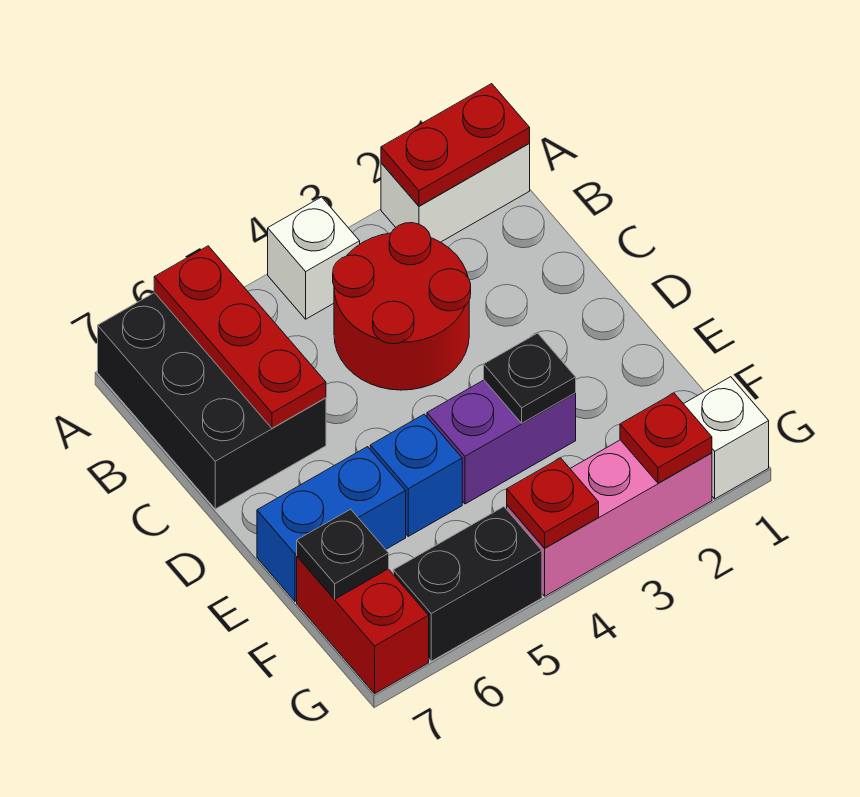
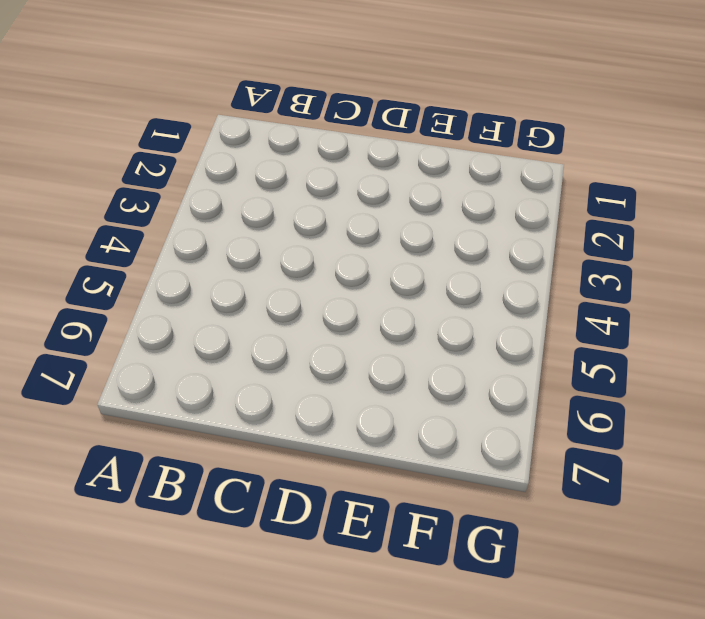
none -> white 1x2 brick [381,144,530,242]
none -> white 1x1 brick [268,197,360,319]
none -> black 2x3 brick [98,293,326,509]

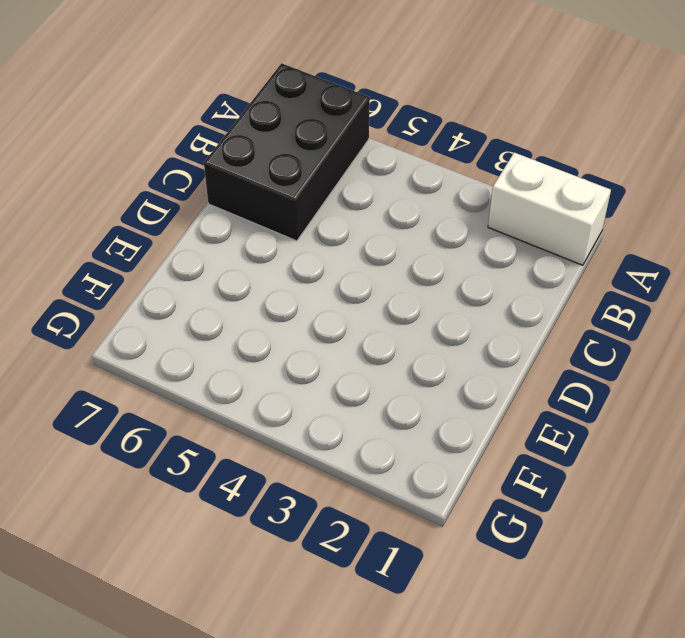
none -> white 1x1 brick [268,197,360,319]
none -> red 2x2 round brick [333,223,471,390]
none -> purple 1x2 brick [427,380,576,504]

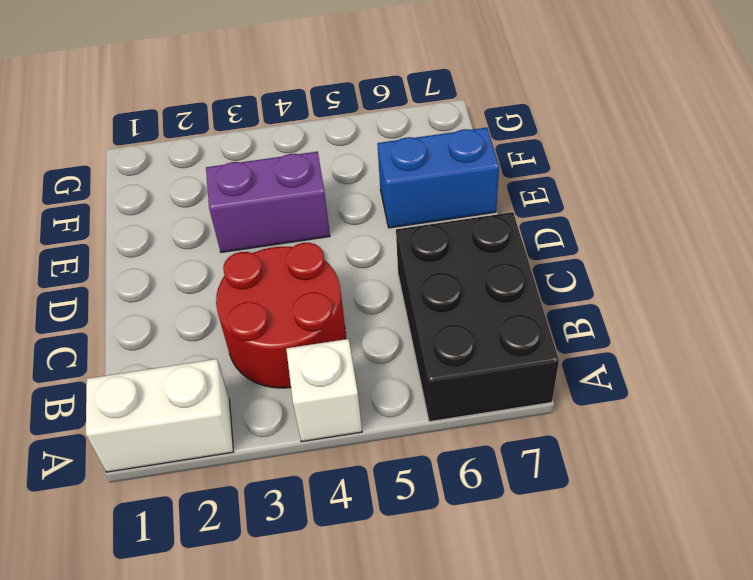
none -> blue 1x1 brick [370,414,462,536]
none -> red 1x2 brick [297,556,429,694]
none -> white 1x1 brick [684,377,769,499]

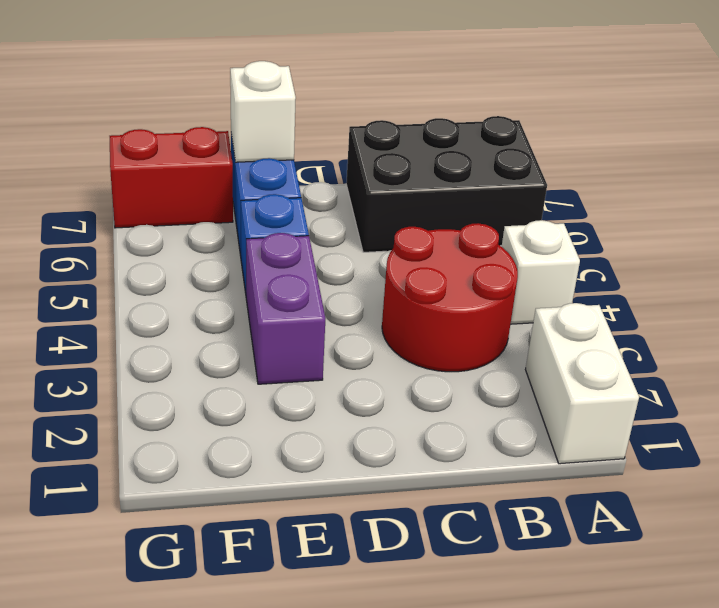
white 1x1 brick [230,61,296,162] -> white 1x1 brick moved to [684,377,769,499]
none -> pink 1x3 brick [507,440,712,596]
none -> black 1x2 brick [393,507,542,661]
none -> red 1x2 plate [381,84,530,206]

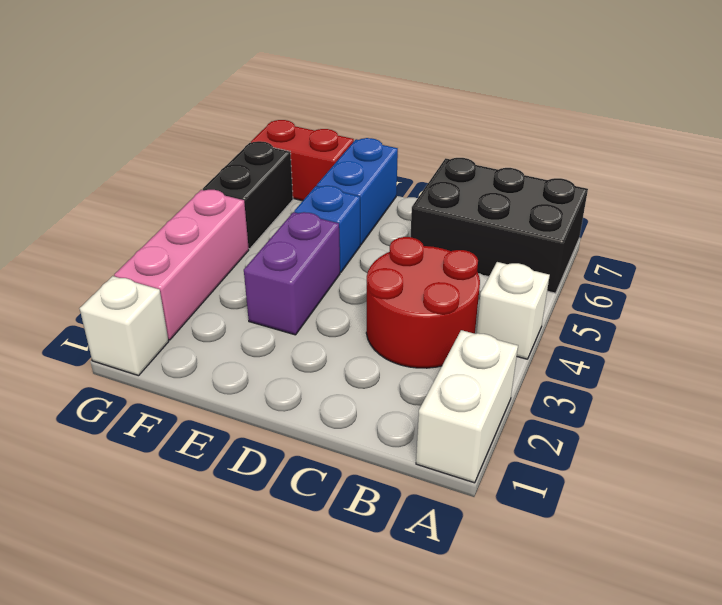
none -> red 1x2 plate [381,84,530,206]
none -> red 1x3 plate [154,246,326,428]
none -> black 1x1 plate [484,333,576,423]

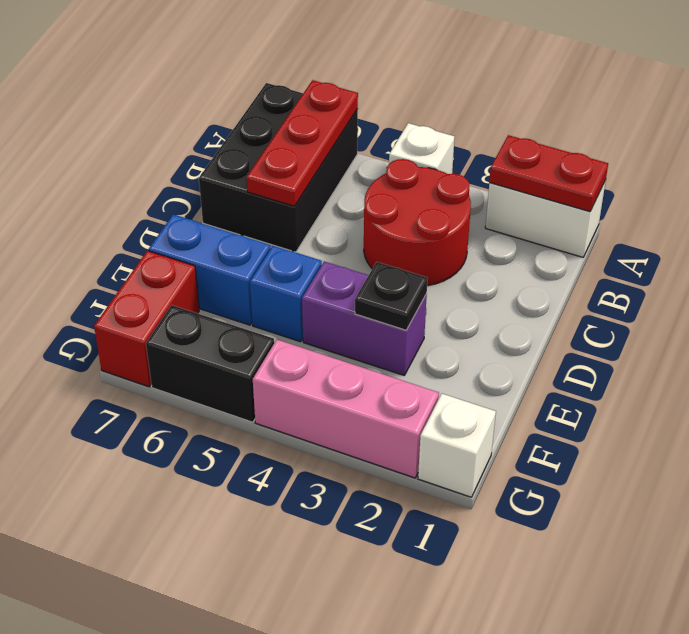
none -> black 1x1 plate [297,509,389,599]
none -> red 1x1 plate [620,393,712,483]
none -> red 1x1 plate [507,458,599,548]

